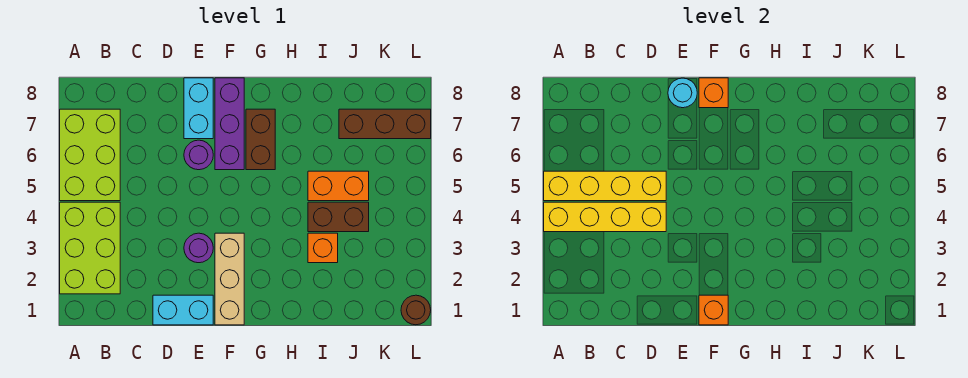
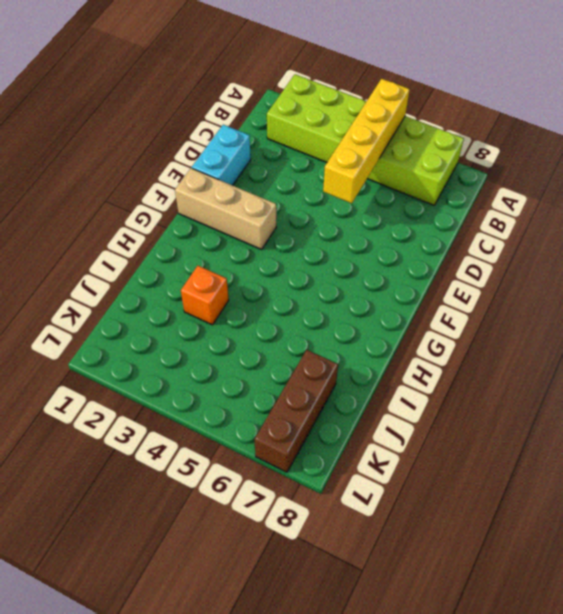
none -> purple 1x1 round brick [184,233,213,263]
none -> purple 1x1 round brick [184,140,213,170]
none -> cyan 1x2 brick [184,78,213,139]

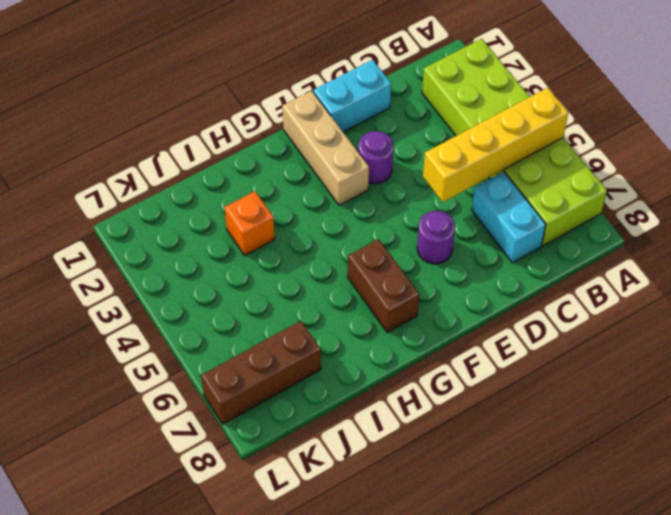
cyan 1x2 brick [472,172,546,263] -> cyan 1x2 brick moved to [184,78,213,139]
none -> purple 1x3 brick [215,78,244,170]
none -> brown 1x2 brick [308,202,369,232]
none -> orange 1x2 brick [308,171,369,201]

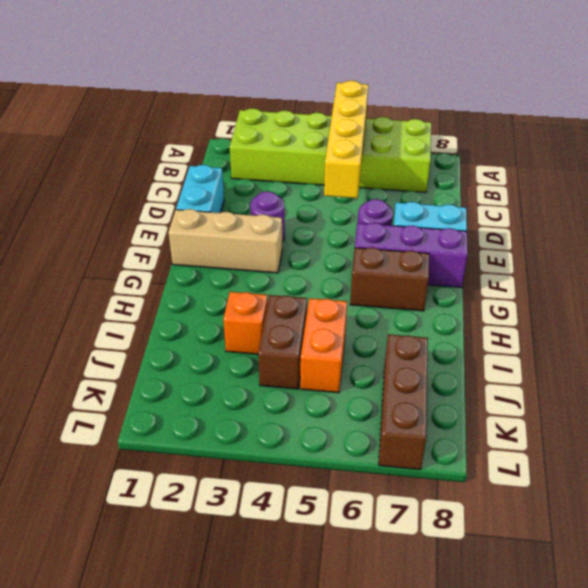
none -> brown 1x1 round brick [401,295,431,325]
none -> yellow 1x4 brick [544,202,666,232]
none -> cyan 1x1 round brick [668,78,697,108]

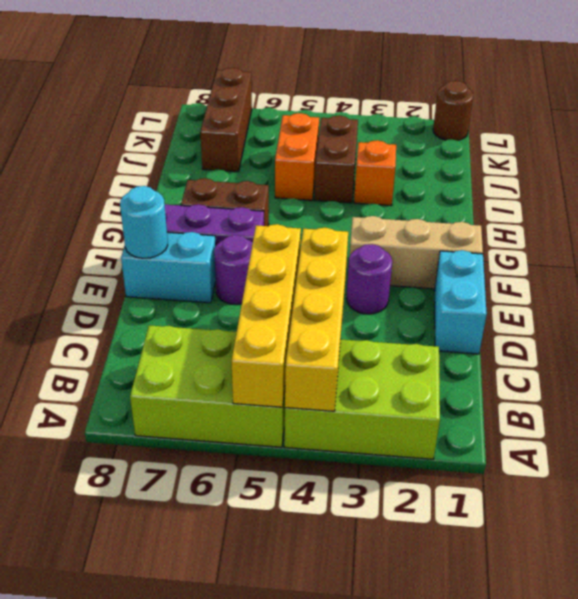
none -> orange 1x1 brick [699,295,728,325]
none -> orange 1x1 brick [699,78,728,108]

